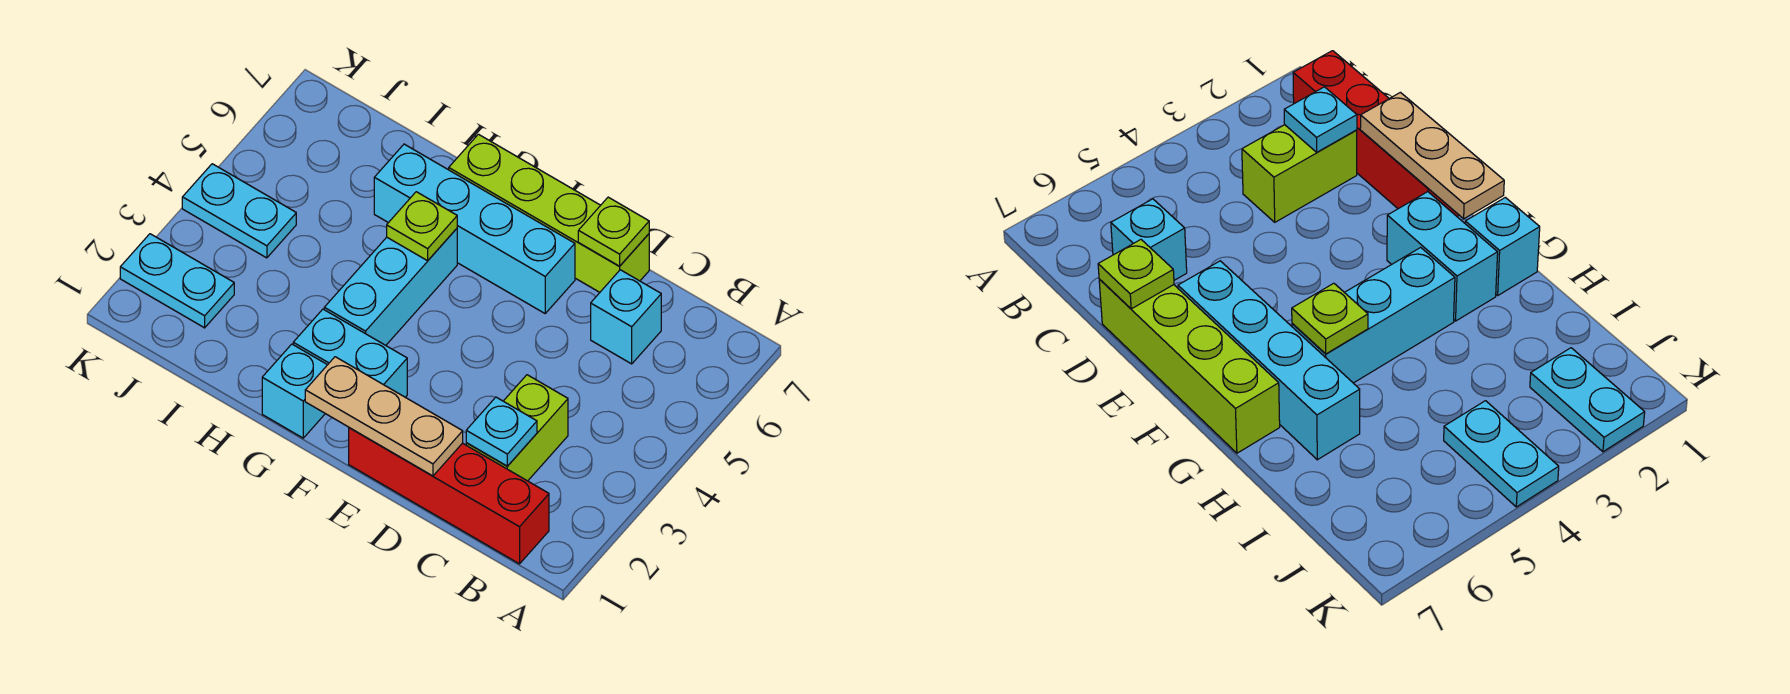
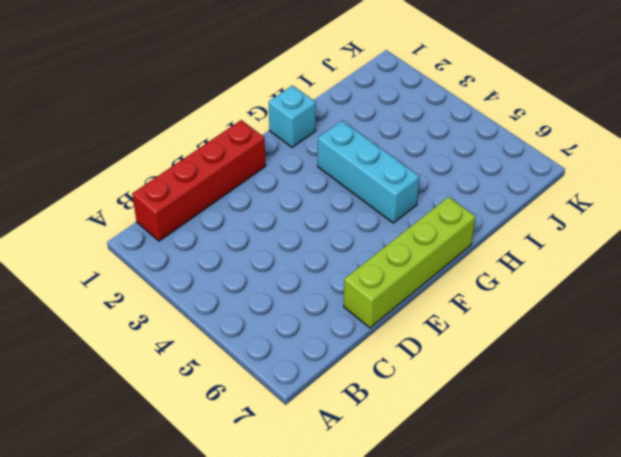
none -> lime 1x2 brick [466,375,568,481]
none -> cyan 1x1 brick [591,270,661,364]
none -> cyan 1x4 brick [374,144,575,313]

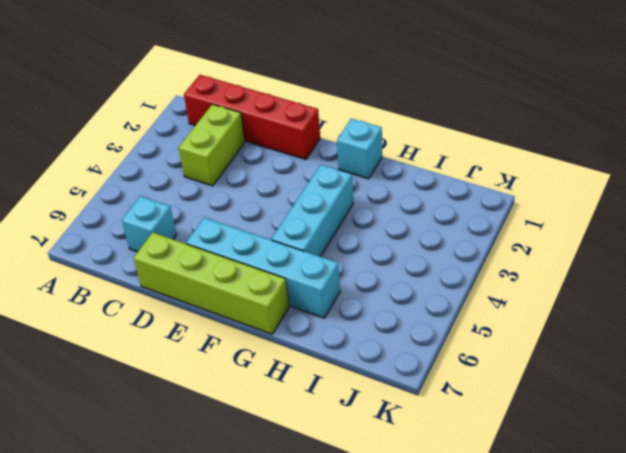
none -> cyan 1x2 brick [293,309,407,397]
none -> cyan 1x2 plate [120,234,234,328]
none -> cyan 1x2 plate [182,164,296,258]

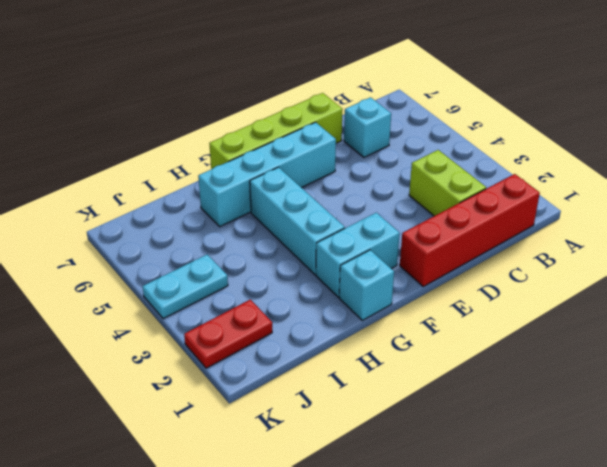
red 1x2 plate [184,300,272,368] -> cyan 1x2 plate [120,234,234,328]
none -> cyan 1x1 plate [466,397,537,466]
none -> tan 1x3 plate [305,357,463,476]
none -> lime 1x1 plate [578,197,649,266]

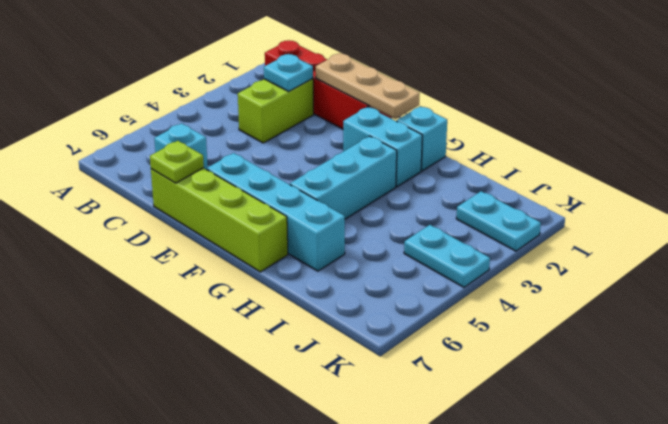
none -> lime 1x1 plate [387,192,457,261]

